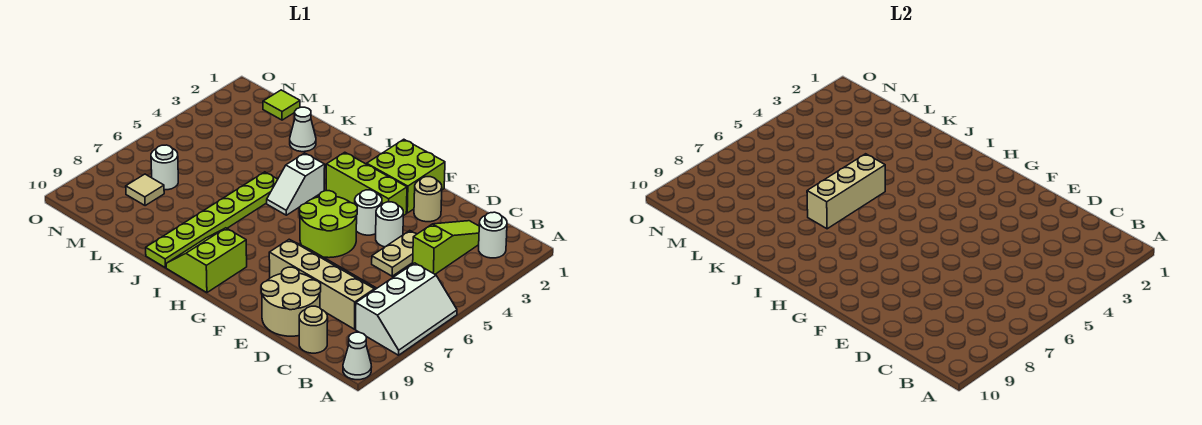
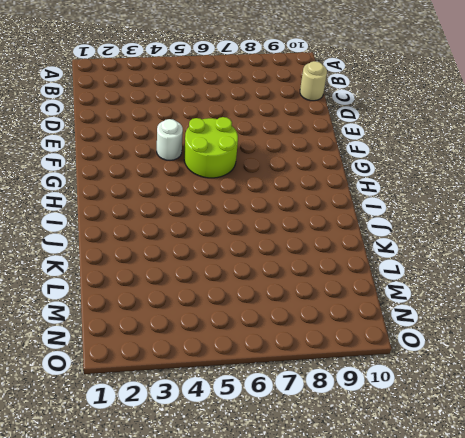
none -> white 2x3 slope [356,263,457,355]
none -> white 1x1 cone [343,332,371,380]
none -> white 1x1 round brick [479,212,507,258]

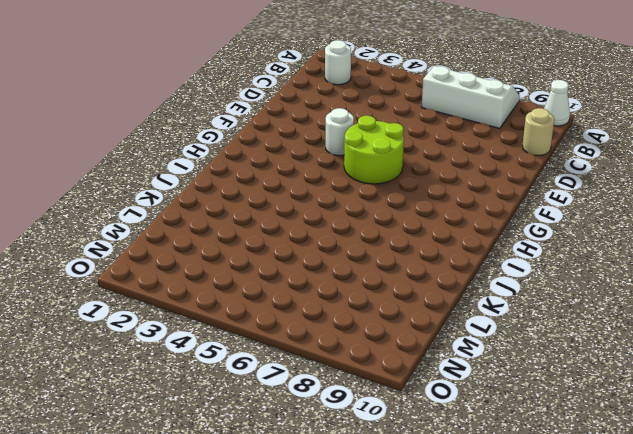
none -> lime 1x3 slope [413,221,479,274]
none -> tan 2x4 slope [269,239,377,329]
none -> tan 1x2 plate [372,231,417,276]

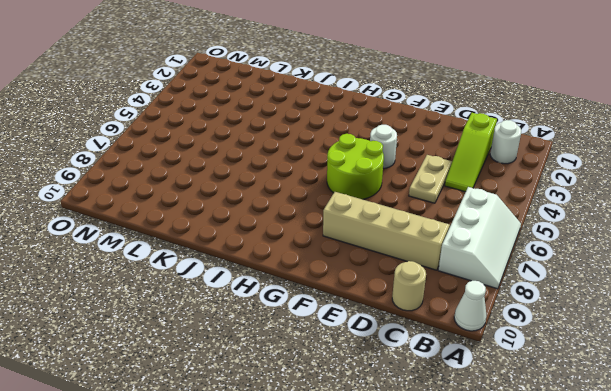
lime 1x3 slope [445,113,497,192] -> lime 1x3 slope turned to [413,221,479,274]
none -> tan 2x2 round brick [261,267,321,336]
none -> tan 1x1 round brick [414,177,442,222]
none -> white 1x1 round brick [376,202,403,247]

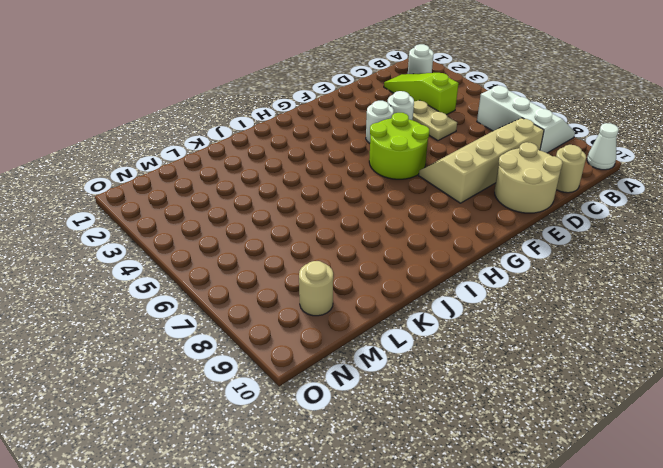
tan 1x1 round brick [299,261,333,316] -> tan 1x1 round brick moved to [414,177,442,222]
none -> lime 2x2 brick [367,139,445,213]
none -> lime 1x3 brick [326,152,407,216]
none -> lime 2x2 slope [166,228,247,293]

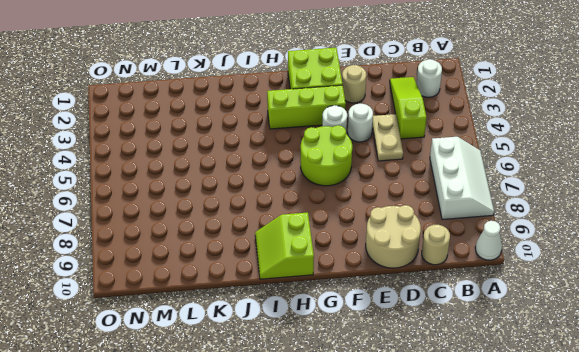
none -> tan 2x4 slope [269,239,377,329]
none -> white 1x2 slope [267,153,325,215]
none -> lime 1x6 plate [146,172,278,268]

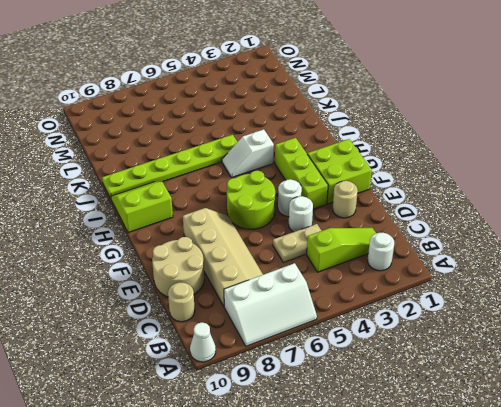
none -> white 1x1 cone [290,107,316,152]
none -> lime 1x1 tile [263,90,300,120]
none -> white 1x1 round brick [151,145,178,190]

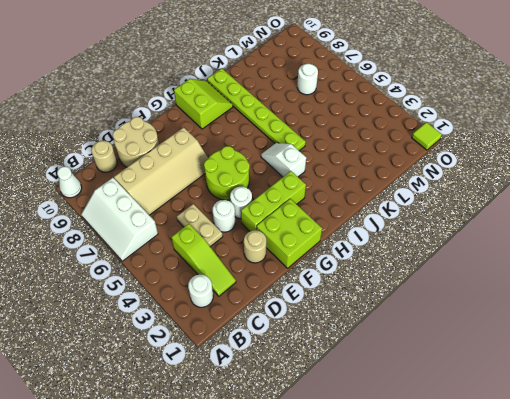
lime 1x1 tile [412,122,442,150] -> lime 1x1 tile moved to [263,90,300,120]
none -> white 1x1 cone [290,107,316,152]
none -> tan 1x1 tile [126,174,164,206]
none -> tan 1x3 brick [807,154,885,229]

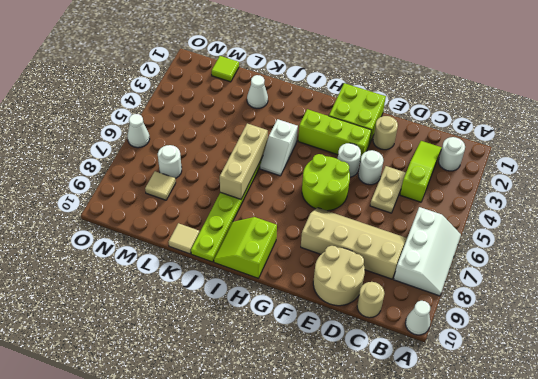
tan 1x1 tile [169,223,200,254] -> none
white 1x1 cone [128,114,150,148] -> none

